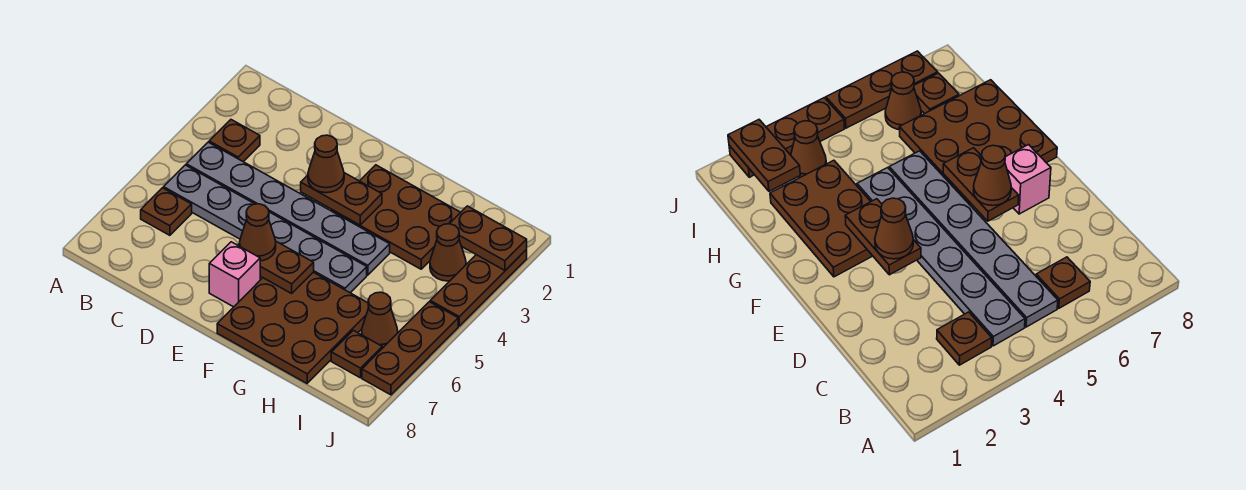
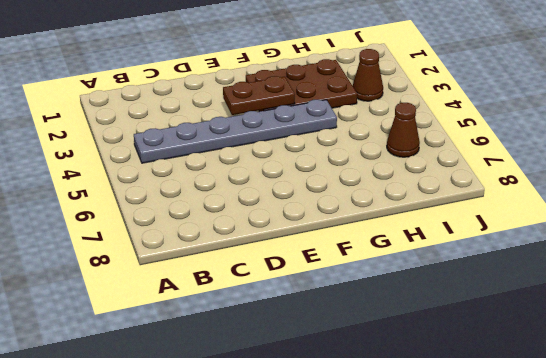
none -> brown 1x1 plate [209,120,260,162]
none -> grey 1x6 plate [164,165,367,293]
none -> brown 1x1 plate [141,188,192,235]

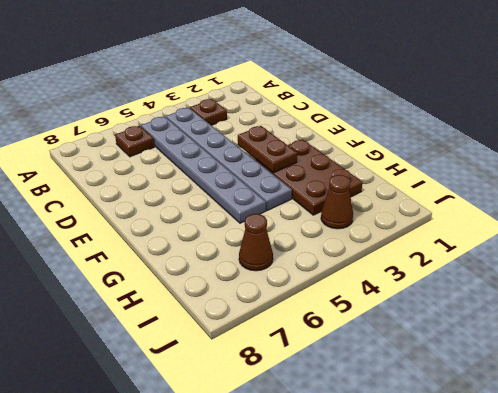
none -> pink 1x1 brick [209,242,260,307]
none -> brown 3x3 plate [217,272,369,383]
none -> brown 1x1 plate [331,330,382,378]

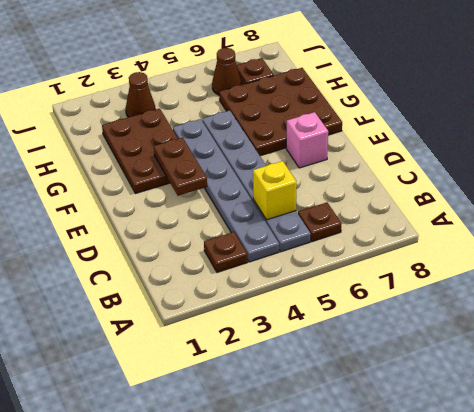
yellow 1x1 brick [253,161,297,220] -> none
none -> brown 1x3 plate [430,249,527,326]
none -> brown 1x3 plate [362,302,458,395]
none -> brown 1x2 plate [238,242,314,293]

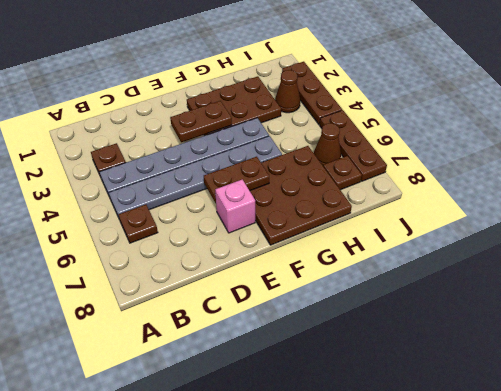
none -> brown 1x2 plate [450,206,527,270]
none -> brown 1x1 cone [308,135,344,193]
none -> brown 1x1 cone [240,204,276,261]

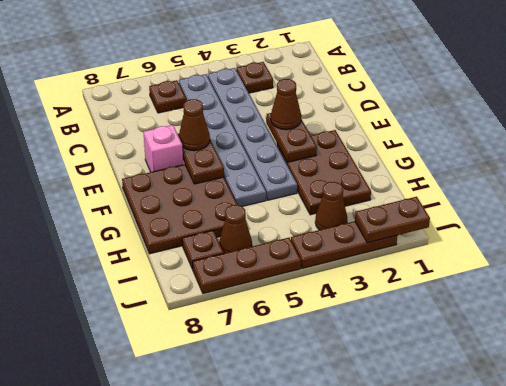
brown 1x2 plate [355,197,430,243] -> brown 1x2 plate turned to [450,206,527,270]

